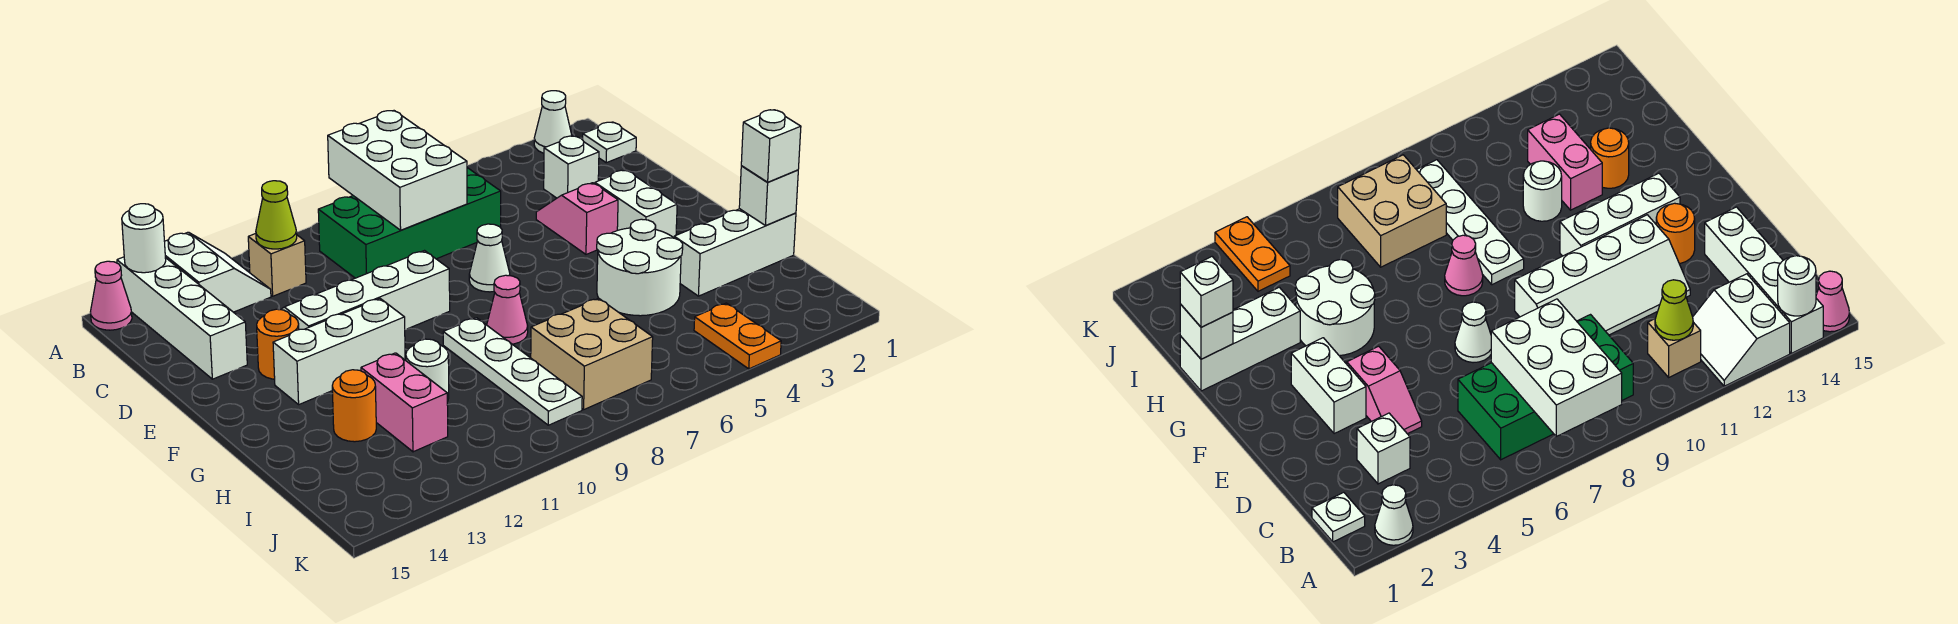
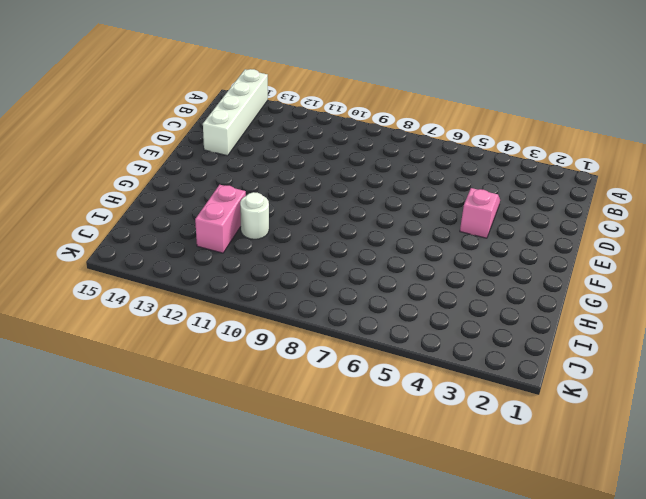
none -> white 1x1 cone [534,91,572,153]
none -> white 2x2 slope [165,232,271,312]
none -> pink 1x1 cone [91,261,132,330]

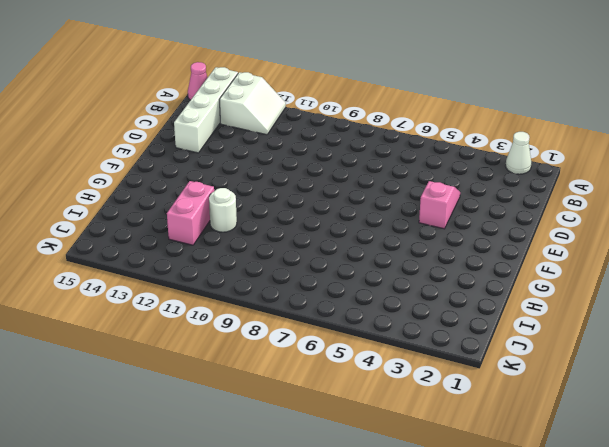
none -> white 1x1 plate [583,122,636,163]
none -> green 2x4 brick [318,168,501,278]
none -> tan 1x1 brick [248,234,306,296]

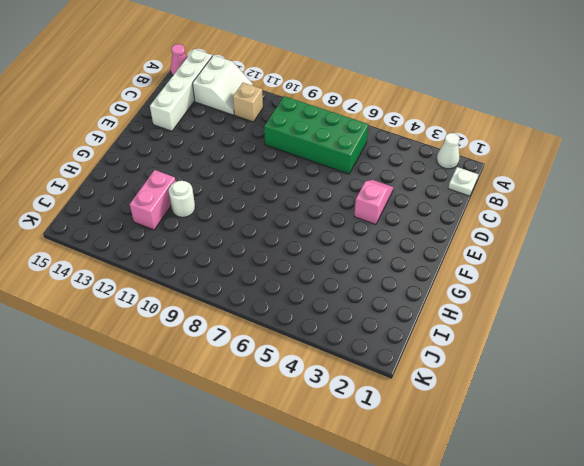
none -> white 1x1 brick [544,136,599,198]
none -> white 2x4 slope [281,251,450,330]
none -> white 1x2 brick [595,170,677,238]

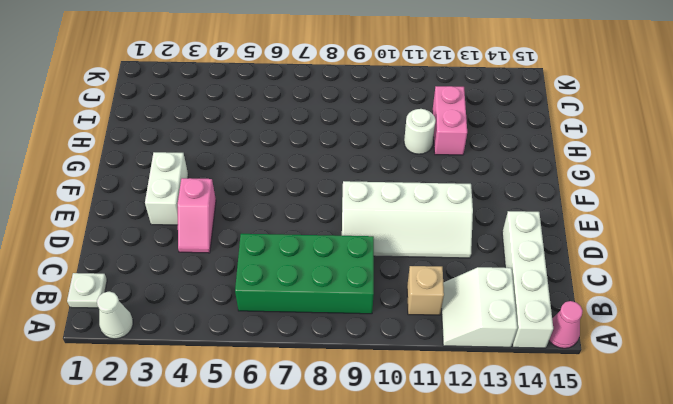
none -> white 1x1 brick [544,136,599,198]
none -> white 1x1 cone [469,224,510,292]
none -> orange 1x1 round brick [257,309,299,379]

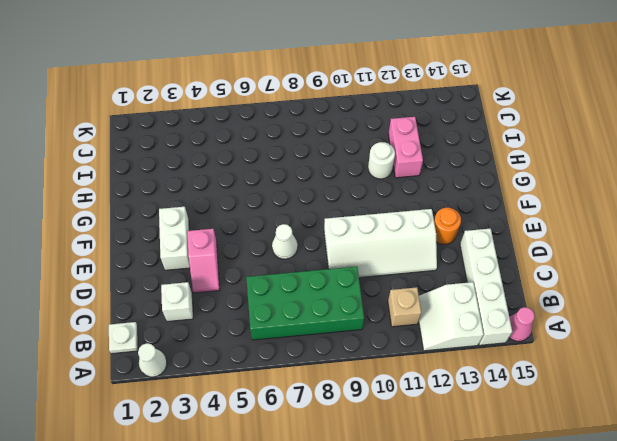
none -> white 1x3 brick [273,299,405,404]
none -> white 2x2 round brick [597,219,683,316]
none -> pink 1x1 cone [487,275,528,344]

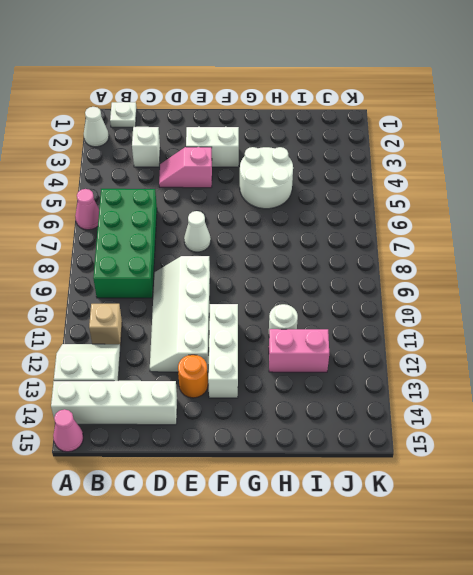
pink 1x1 cone [75,189,99,230] -> pink 1x1 cone moved to [487,275,528,344]
none -> white 1x4 plate [443,318,582,425]
none -> white 1x3 brick [674,209,796,296]
none -> orange 1x1 round brick [332,370,376,442]

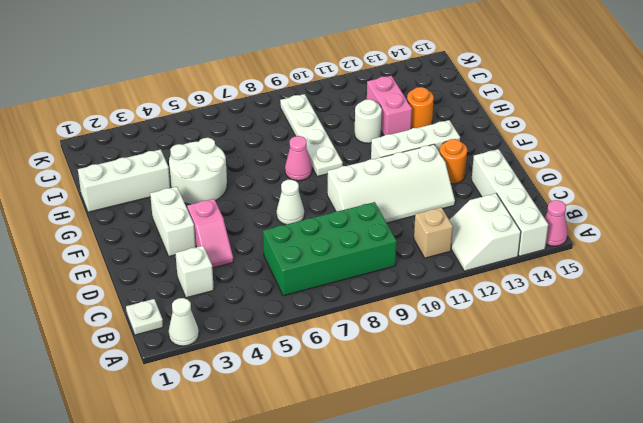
none -> tan 2x2 brick [531,298,653,409]
none -> orange 1x2 plate [694,303,781,369]
none -> white 2x3 brick [328,111,467,230]

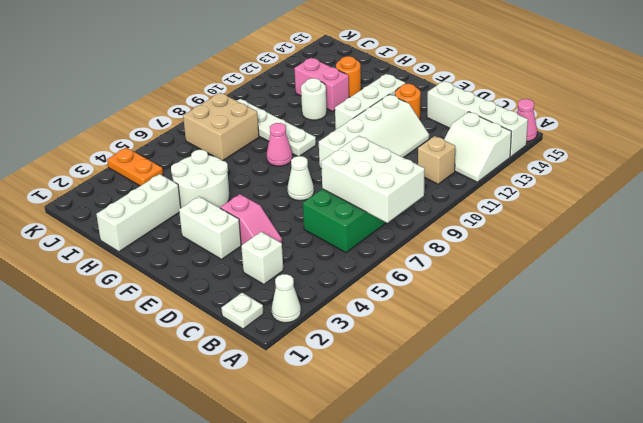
none -> white 1x1 round brick [122,204,166,273]
none -> lime 1x1 cone [256,181,297,249]
none -> white 1x1 brick [739,166,798,226]

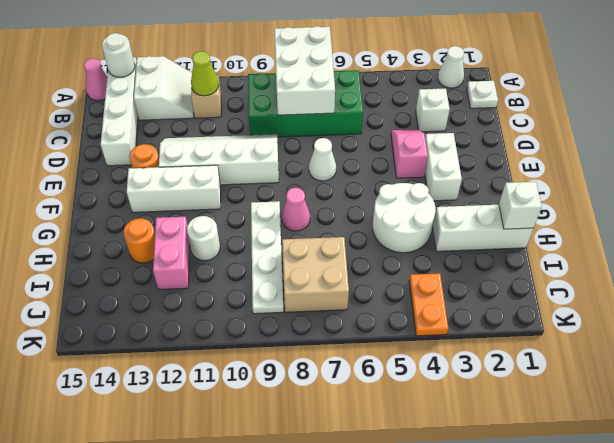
none -> white 1x1 brick [741,110,801,182]

